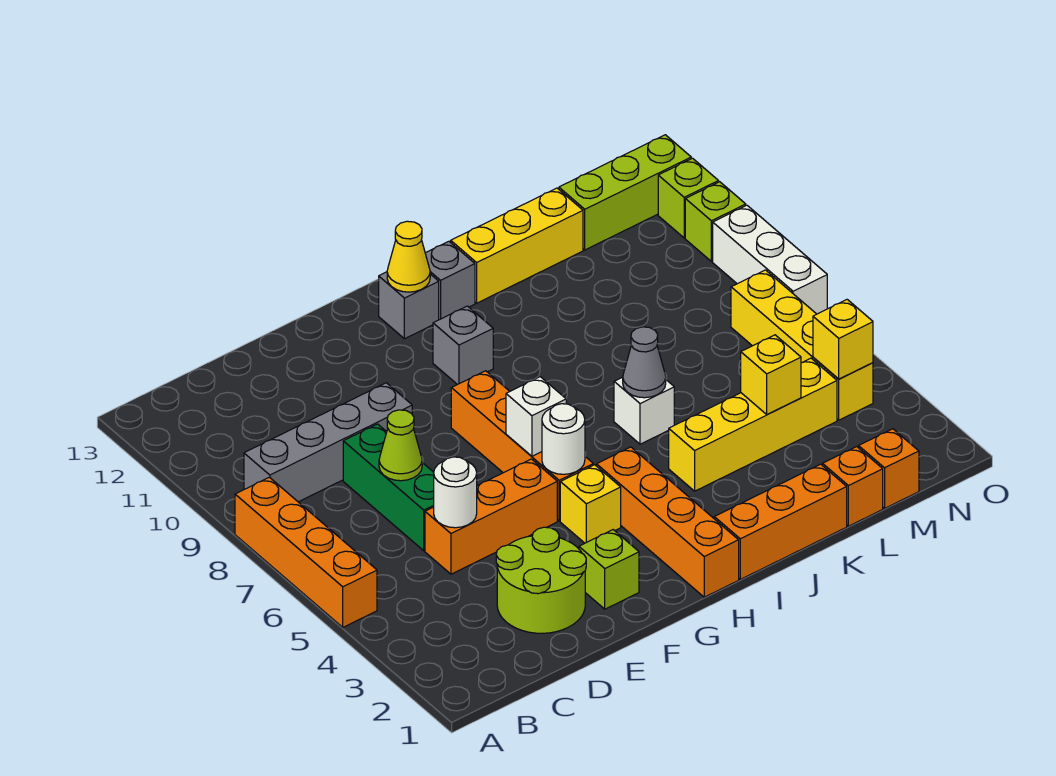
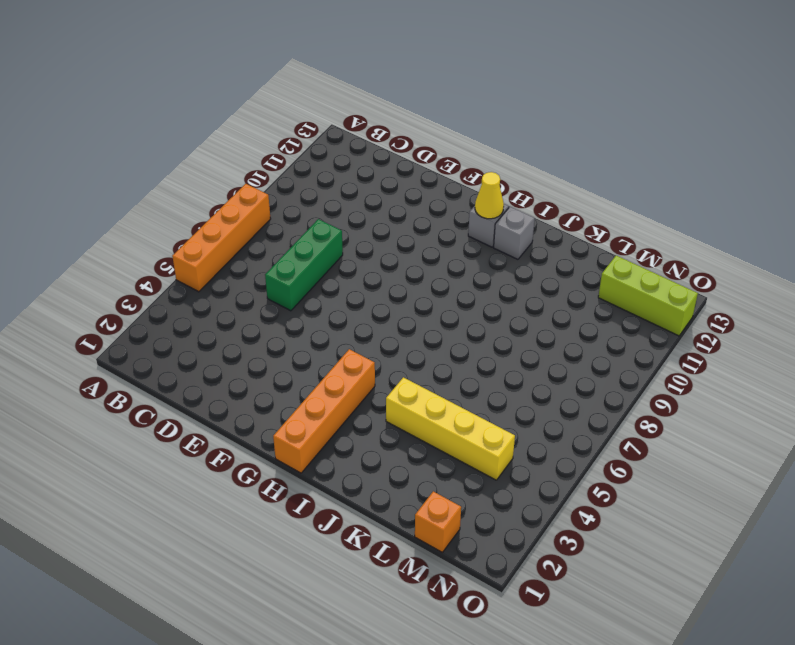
none -> grey 1x4 brick [244,383,412,502]
none -> lime 2x2 round brick [496,527,586,633]
none -> orange 1x3 brick [425,459,557,574]
none -> lime 1x1 brick [579,530,639,609]

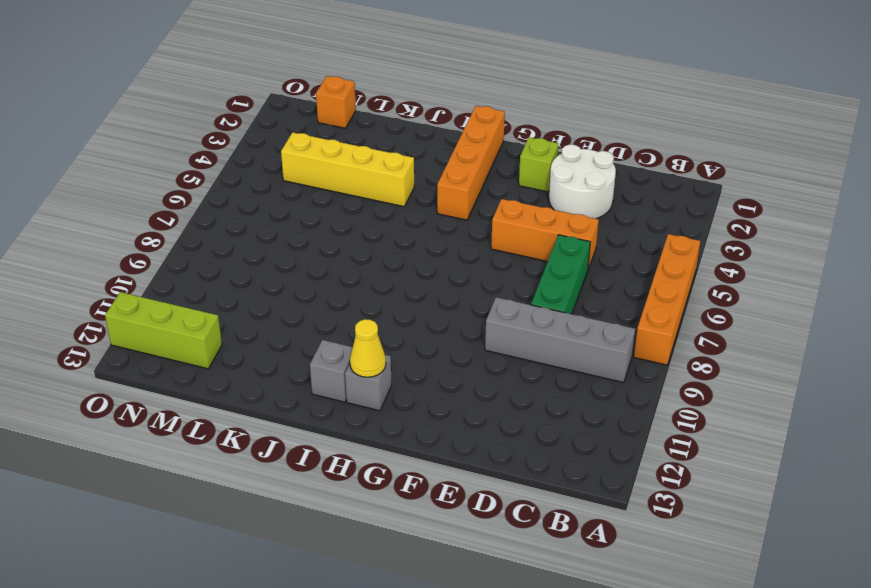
white 2x2 round brick [549,145,616,219] -> lime 2x2 round brick [496,527,586,633]
none -> yellow 1x1 brick [560,465,621,543]
none -> orange 1x4 brick [451,371,593,521]
none -> grey 1x1 brick [433,306,493,385]
none -> orange 1x3 brick [714,464,847,579]

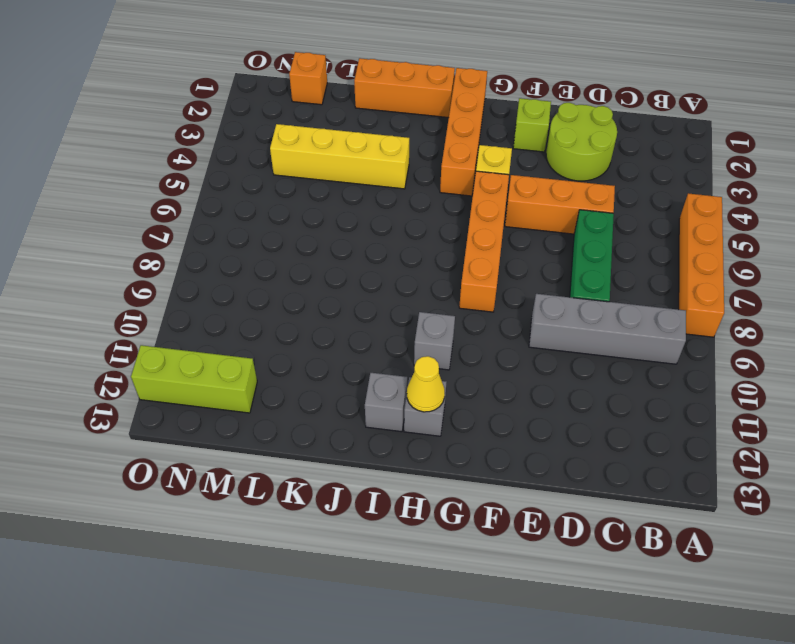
none -> white 1x1 brick [614,377,674,444]
none -> yellow 1x3 brick [451,188,583,303]
none -> orange 1x1 brick [823,447,883,526]
none -> yellow 1x4 brick [731,270,873,420]

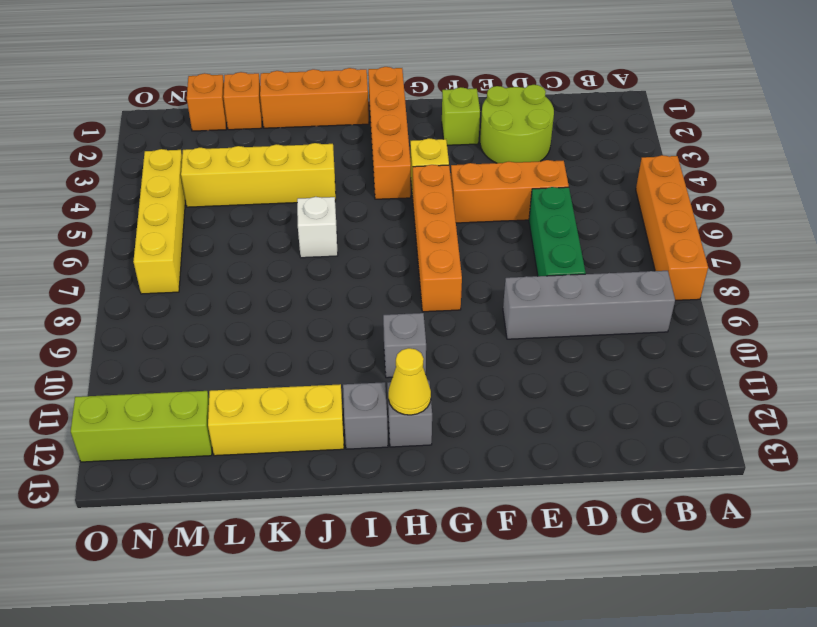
none -> white 1x3 brick [713,205,827,314]
none -> lime 1x1 brick [685,182,746,261]
none -> lime 1x1 brick [658,158,719,238]
none -> white 1x1 round brick [434,457,477,528]

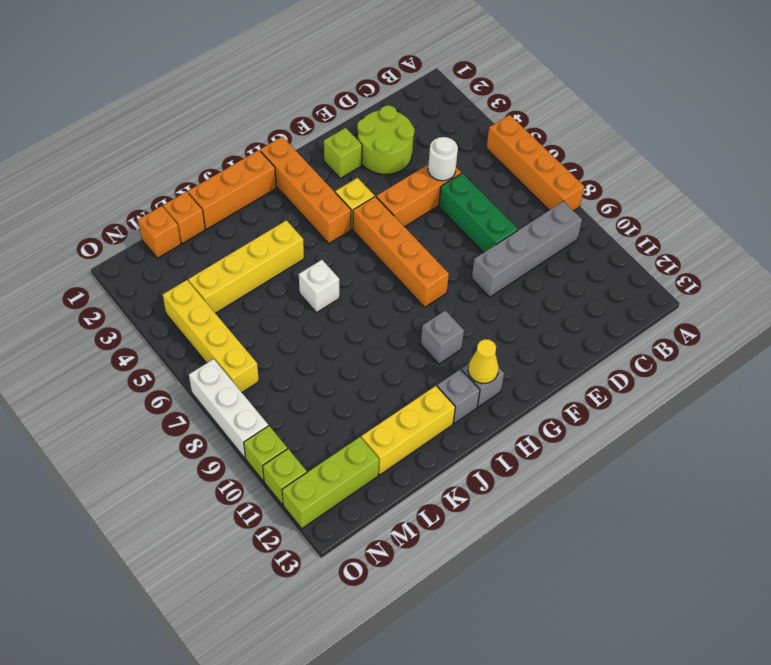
none -> lime 1x1 cone [379,410,422,481]
none -> white 1x1 round brick [542,404,585,474]
none -> white 1x1 brick [506,377,566,456]
none -> grey 1x1 cone [623,327,666,398]

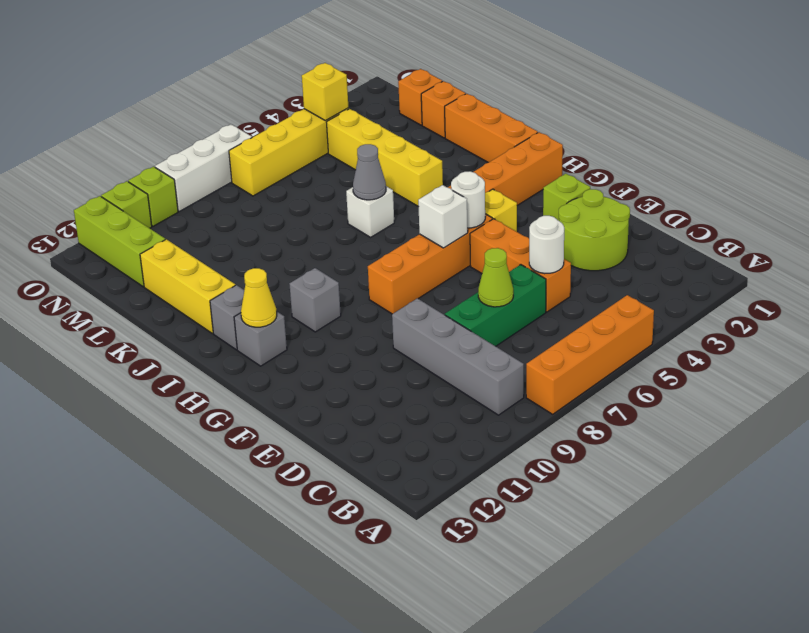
none -> yellow 1x1 brick [741,335,801,415]

